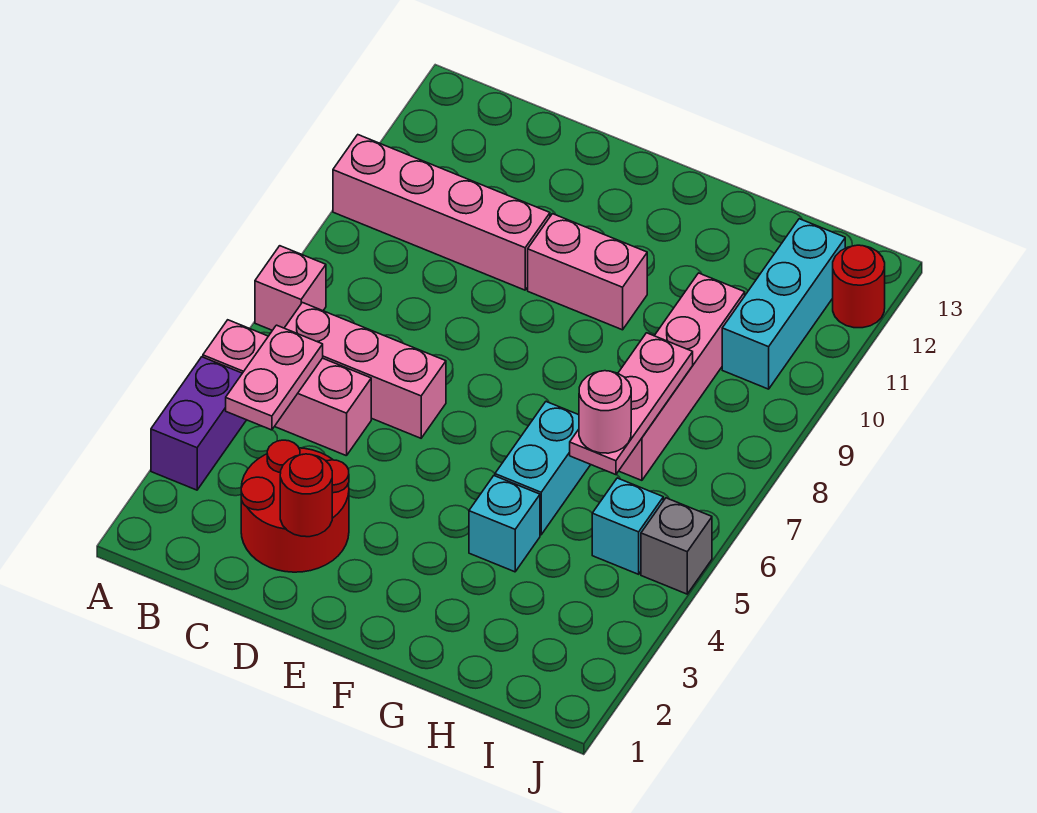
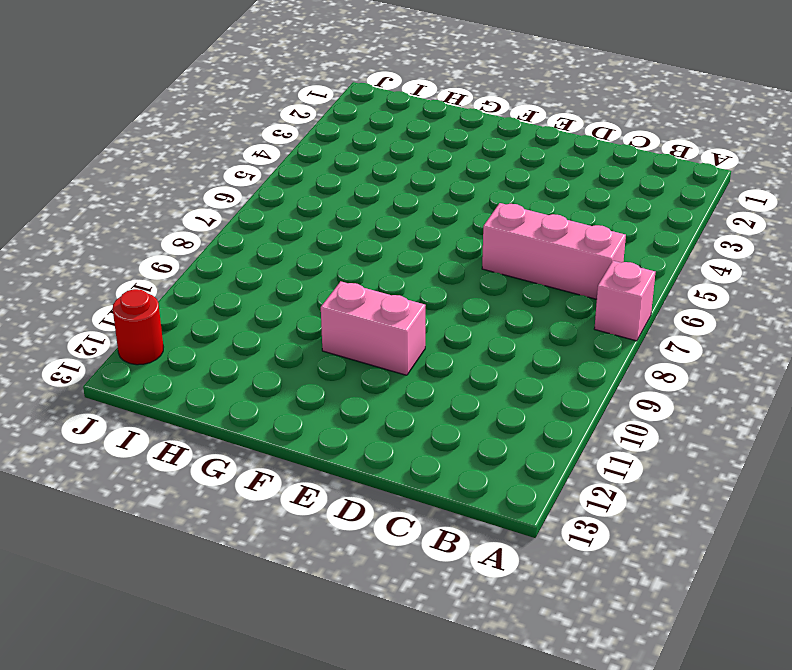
none -> purple 1x2 brick [151,357,246,490]
none -> pink 1x3 brick [203,320,371,456]
none -> pink 1x4 brick [333,135,550,290]

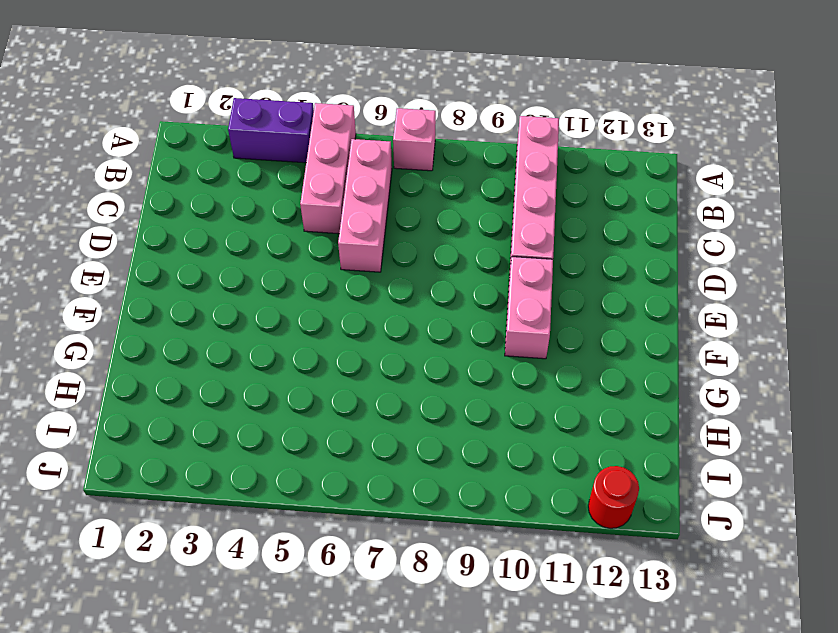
none -> red 2x2 round brick [241,440,349,572]
none -> cyan 1x1 brick [469,476,540,572]
none -> cyan 1x2 brick [495,402,591,535]

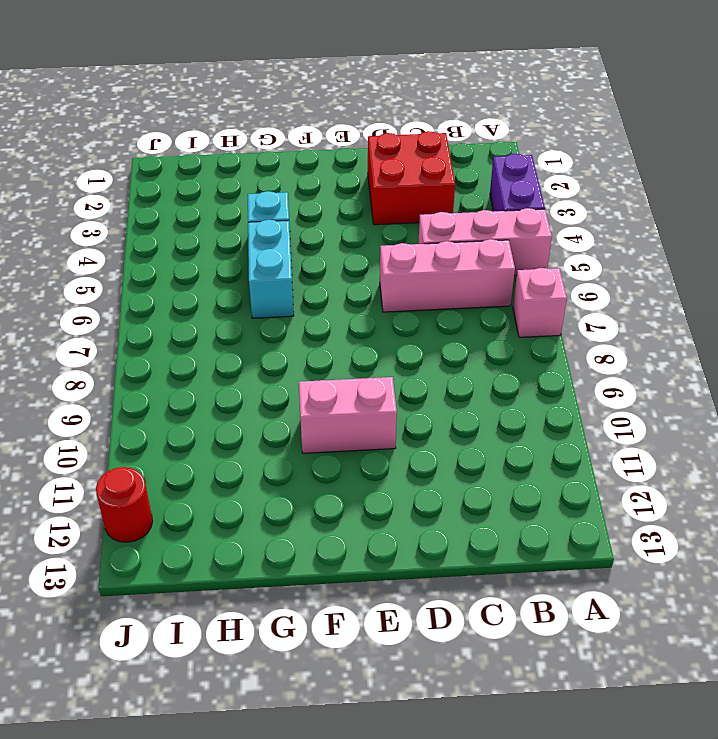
red 2x2 brick [368,131,455,225] -> red 2x2 round brick [241,440,349,572]
none -> pink 1x4 brick [333,135,550,290]
none -> pink 1x4 brick [619,273,745,480]
none -> cyan 1x1 brick [592,478,663,574]

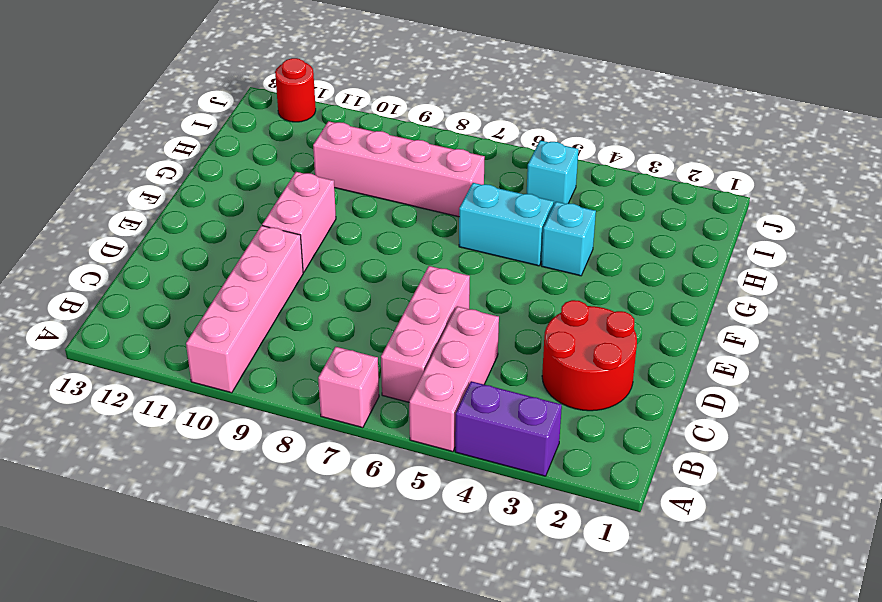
none -> cyan 1x3 brick [722,219,845,389]
none -> grey 1x1 brick [641,498,712,594]
none -> pink 1x2 plate [226,325,323,430]

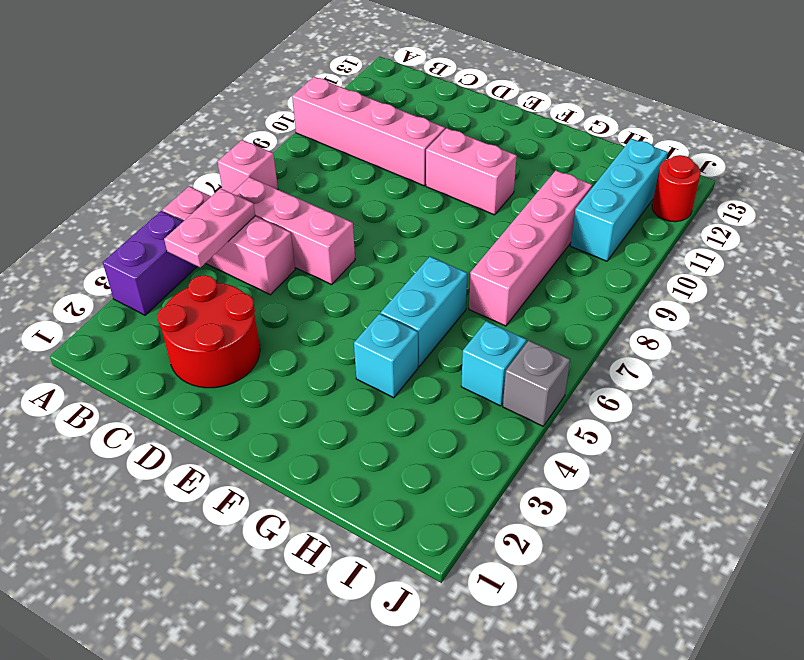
none -> red 1x1 round brick [280,454,332,537]
none -> pink 1x3 plate [570,333,693,475]
none -> pink 1x1 round brick [579,371,631,453]

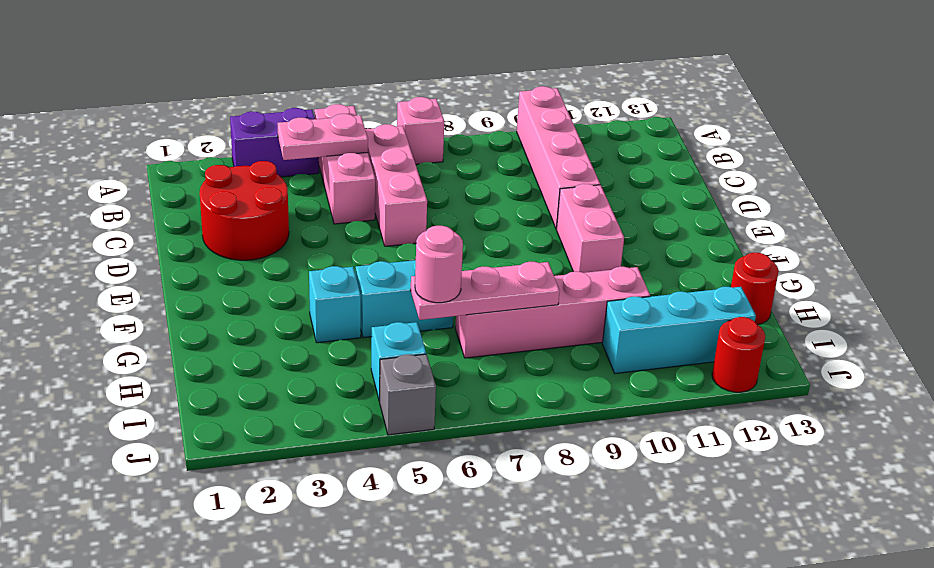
red 1x1 round brick [731,253,779,325] -> red 1x1 round brick moved to [280,454,332,537]

